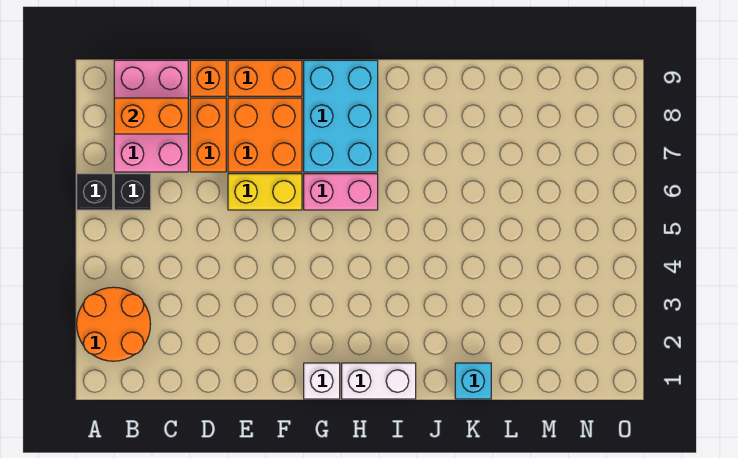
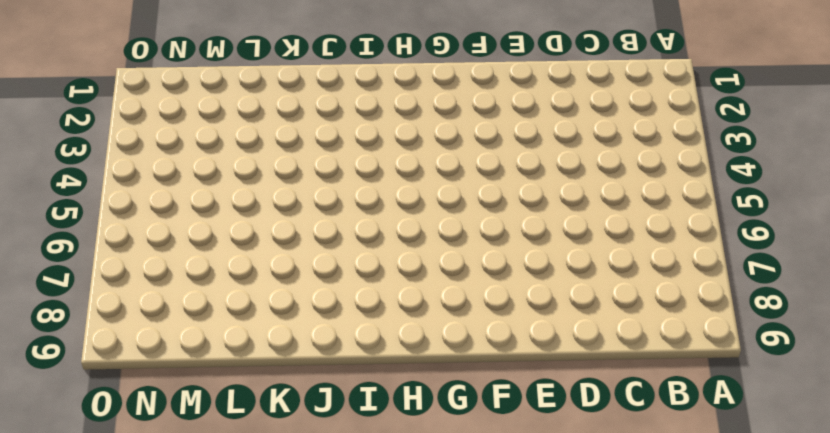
none -> orange 2x2 round brick [77,287,151,361]
none -> black 1x1 brick [77,174,113,210]
none -> black 1x1 brick [114,174,151,210]

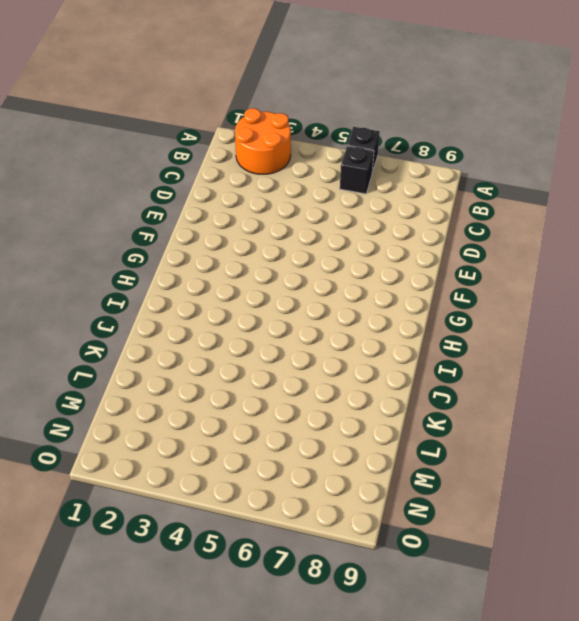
none -> pink 2x3 brick [114,60,188,172]
none -> orange 1x2 brick [190,98,226,172]
none -> orange 1x1 brick [190,60,226,96]

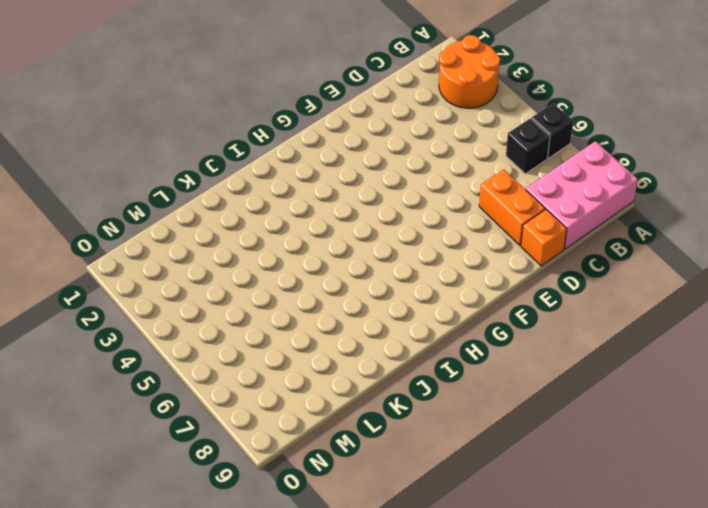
pink 2x3 brick [526,141,638,249] -> pink 2x3 brick turned to [114,60,188,172]
none -> yellow 1x2 brick [228,174,302,210]
none -> orange 2x2 brick [228,98,302,172]
none -> orange 1x2 brick [228,60,302,96]

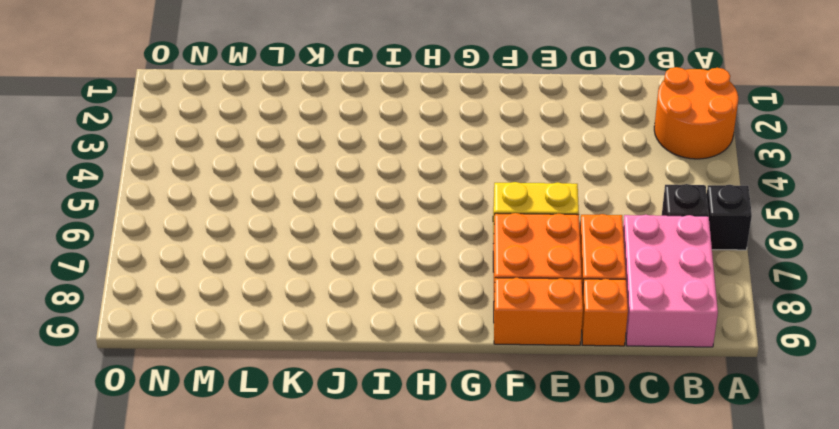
none -> white 1x1 brick [304,363,340,399]
none -> pink 1x2 brick [304,174,378,210]
none -> cyan 2x3 brick [304,60,378,172]

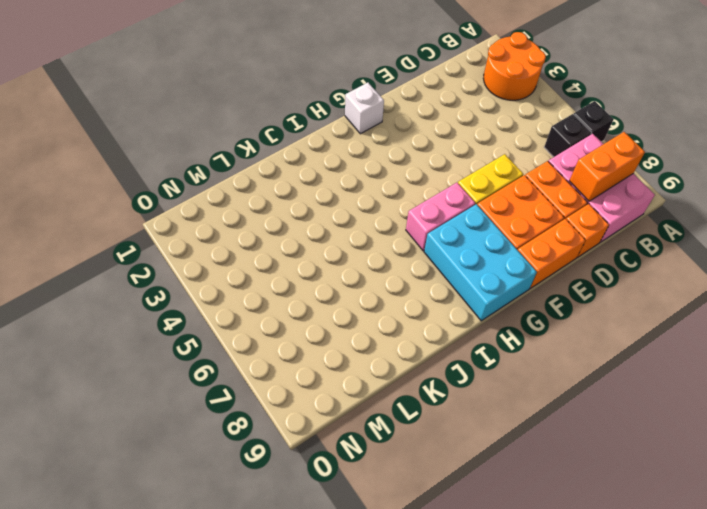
none -> white 1x2 brick [342,363,416,399]
none -> cyan 1x1 brick [455,363,491,399]

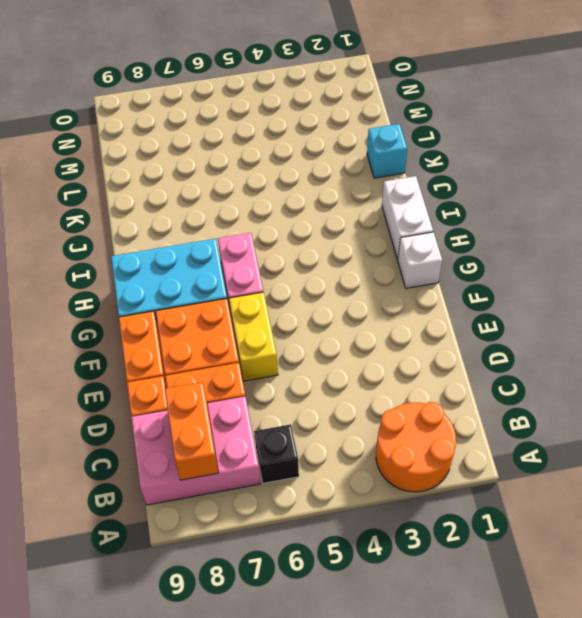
none -> black 1x1 brick [77,174,113,210]

